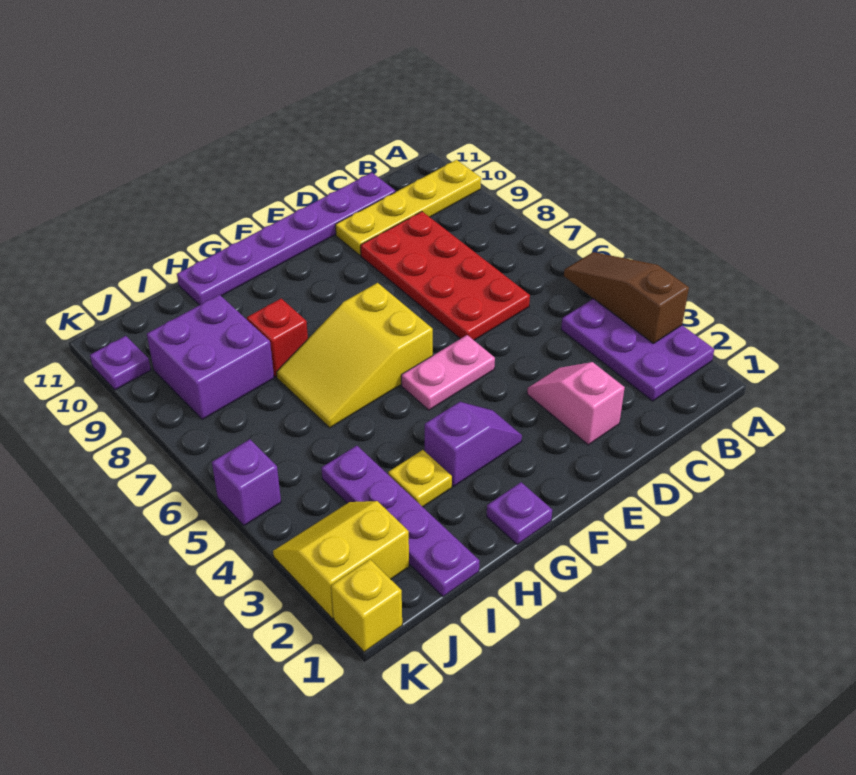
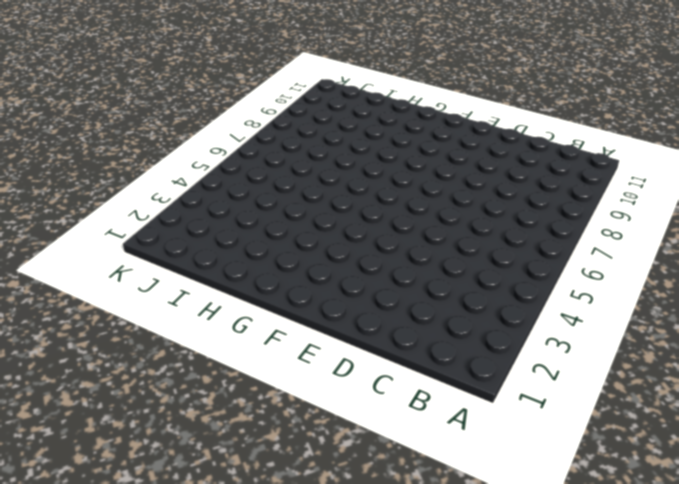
none -> purple 2x3 plate [561,299,714,401]
none -> yellow 1x4 plate [335,160,481,255]
none -> red 2x4 plate [361,212,530,340]

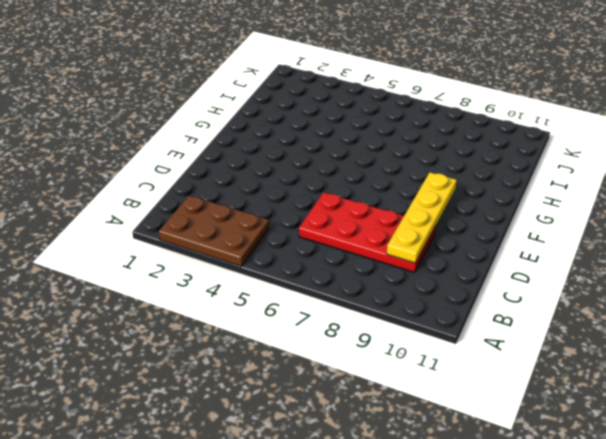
brown 2x3 plate [159,195,269,266] -> purple 2x3 plate [561,299,714,401]
yellow 1x4 plate [387,172,457,263] -> yellow 1x4 plate moved to [335,160,481,255]
none -> purple 1x6 plate [177,173,395,305]
none -> pink 1x2 slope [527,362,625,445]
none -> pink 1x2 plate [401,335,495,410]

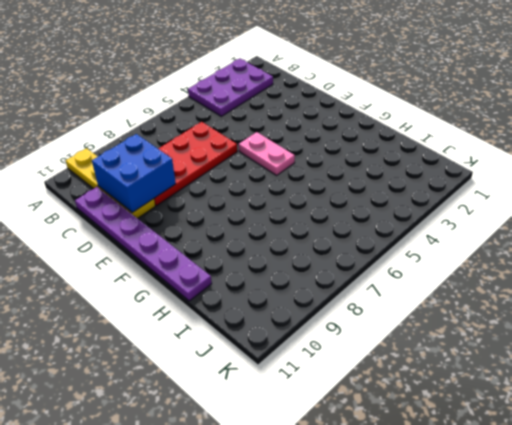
blue 2x2 brick [92,134,176,213] -> none
none -> pink 1x2 slope [527,362,625,445]
none -> purple 1x2 slope [425,402,522,486]
none -> yellow 2x3 slope [276,283,433,428]

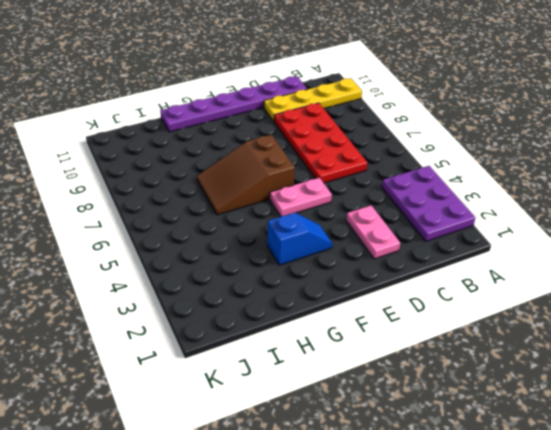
pink 1x2 plate [346,206,400,259] -> pink 1x2 slope [527,362,625,445]
blue 1x2 slope [267,213,333,265] -> purple 1x2 slope [425,402,522,486]
brown 2x3 slope [197,135,295,215] -> yellow 2x3 slope [276,283,433,428]
none -> purple 1x1 plate [486,482,552,545]
none -> yellow 1x1 plate [388,450,452,507]
none -> red 1x1 brick [247,299,308,377]

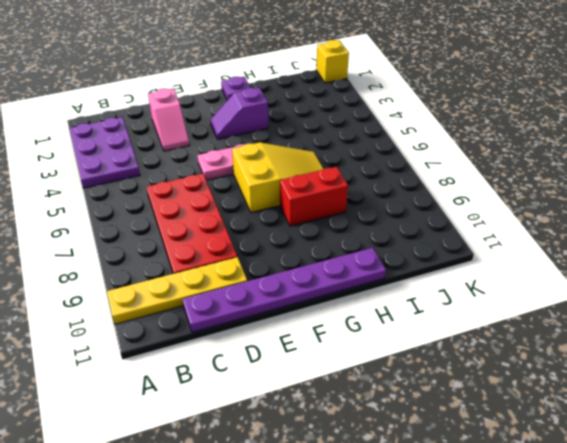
red 1x2 brick [280,167,348,226] -> red 1x1 brick [247,299,308,377]
none -> yellow 1x1 plate [388,450,452,507]
none -> purple 1x4 plate [322,446,479,597]
none -> purple 2x2 brick [147,295,274,419]

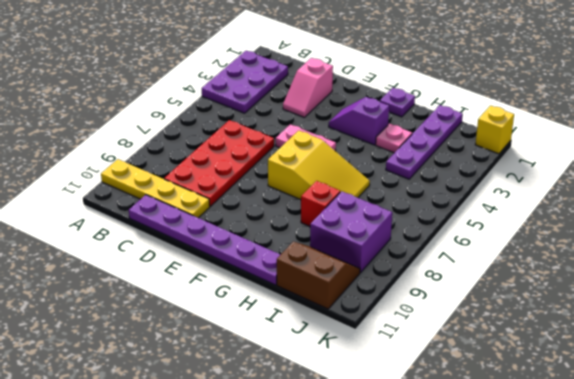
pink 1x1 plate [376,124,412,153] -> yellow 1x1 plate [388,450,452,507]
brown 2x2 slope [277,242,360,309] -> none
none -> yellow 2x2 slope [273,501,409,619]
none -> purple 1x1 brick [212,439,281,526]
none -> purple 1x1 plate [90,336,151,390]

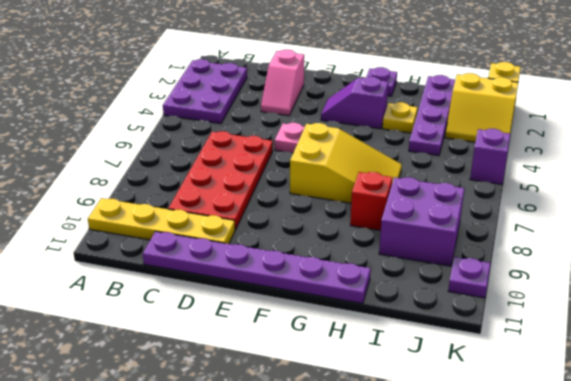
none -> brown 1x3 slope [564,252,689,344]

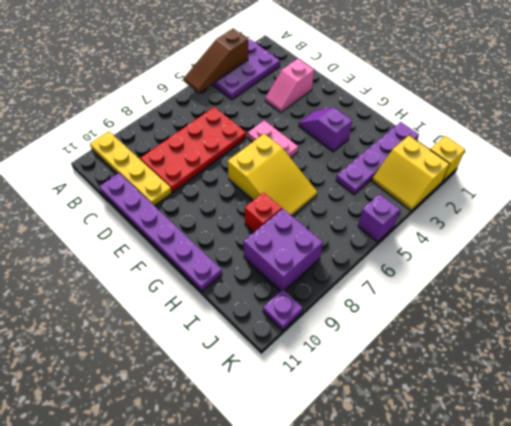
none -> purple 1x1 plate [486,482,552,545]
none -> yellow 1x1 plate [388,450,452,507]

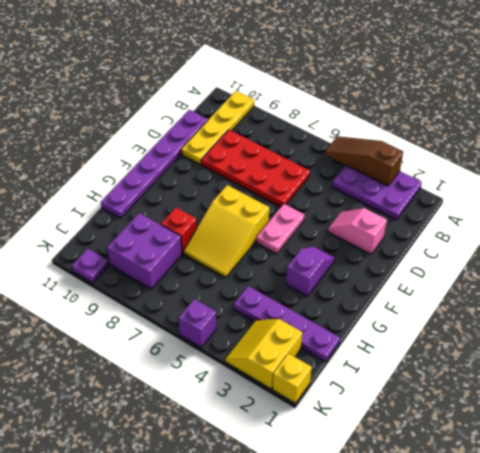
none -> purple 1x1 plate [486,482,552,545]
none -> yellow 1x1 plate [388,450,452,507]

